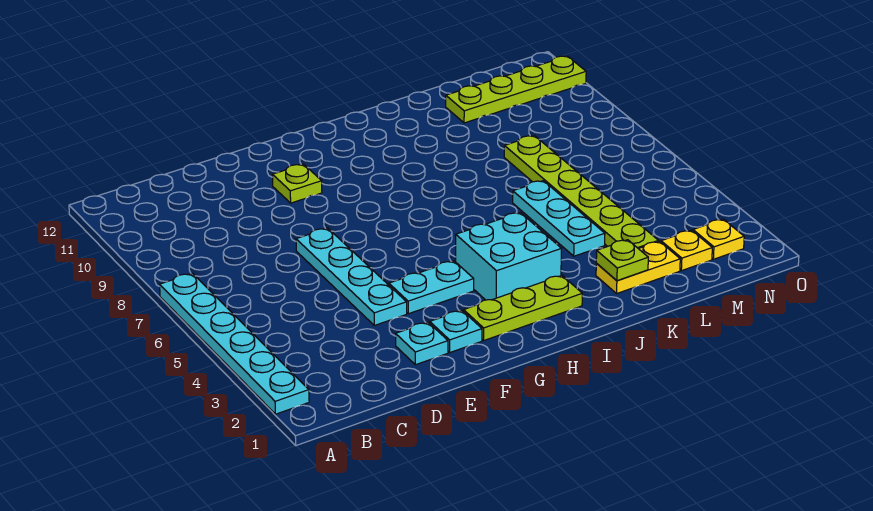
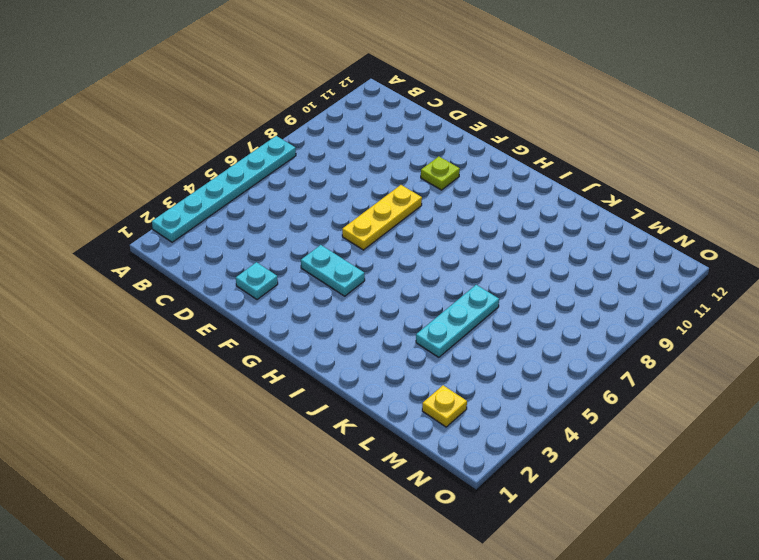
yellow 1x3 plate [342,185,422,250] -> none
none -> cyan 1x4 plate [296,228,407,325]
none -> cyan 1x1 plate [430,310,482,352]
none -> lime 1x3 plate [464,275,582,340]

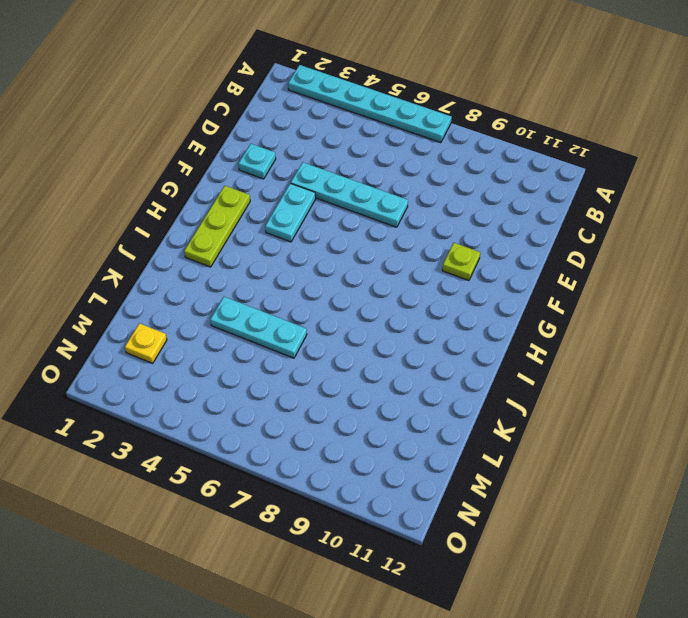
none -> cyan 1x1 plate [430,310,482,352]
none -> cyan 2x2 brick [456,213,562,300]
none -> yellow 1x2 plate [596,241,680,293]

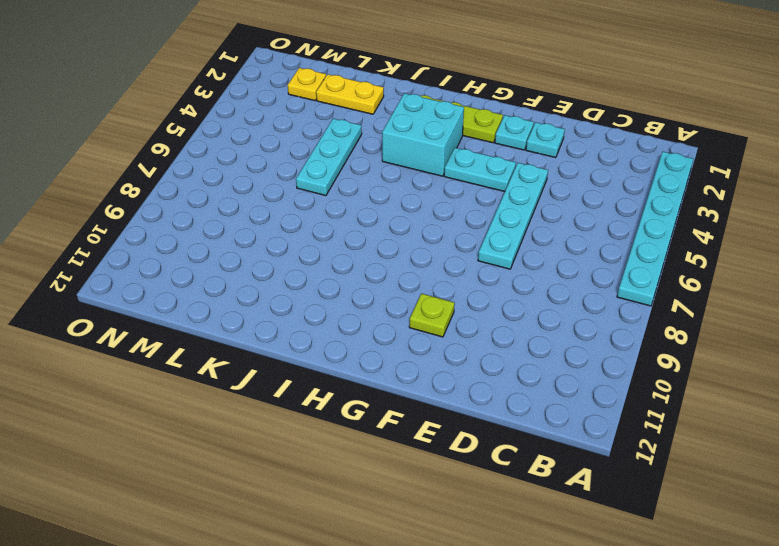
none -> lime 1x6 plate [504,136,658,249]
none -> lime 1x4 plate [446,56,586,123]
none -> yellow 1x1 plate [693,219,744,259]

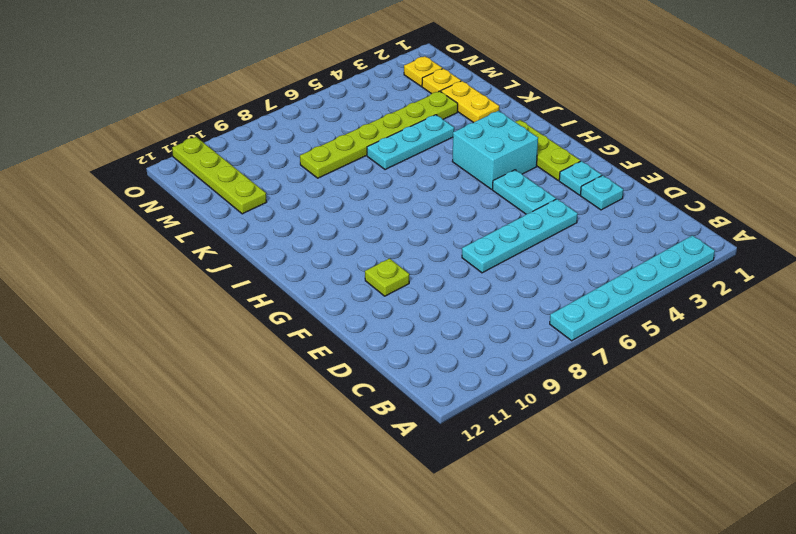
none -> lime 1x1 plate [596,240,648,281]

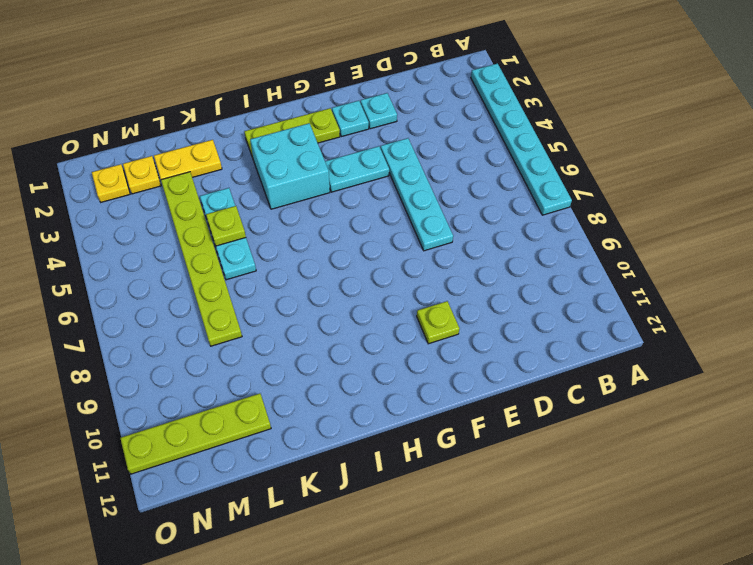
lime 1x1 plate [206,206,246,246] -> lime 1x1 plate moved to [596,240,648,281]

